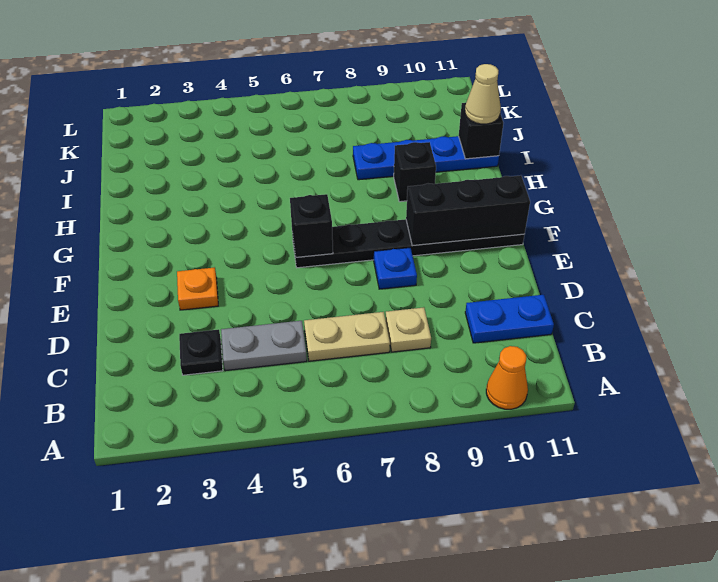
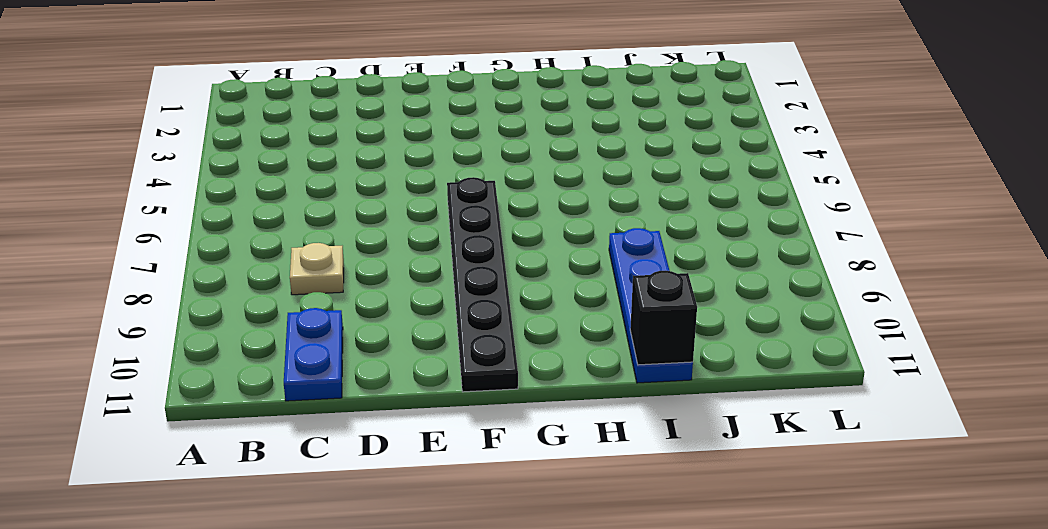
none -> orange 1x1 cone [486,346,528,409]
none -> black 1x1 plate [179,329,223,375]
none -> grey 1x2 plate [221,321,307,371]

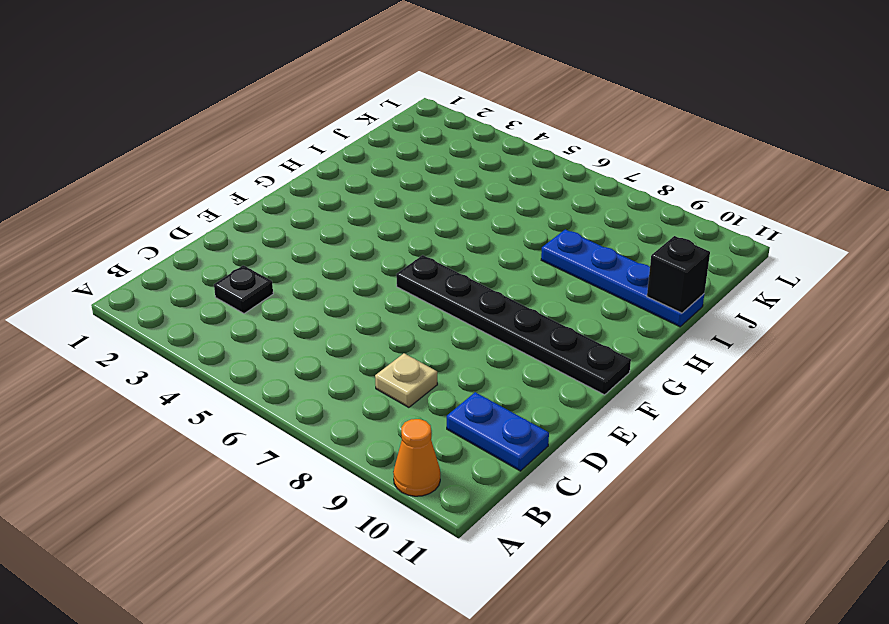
none -> grey 1x2 plate [221,321,307,371]
none -> tan 1x2 plate [304,312,390,361]
none -> orange 1x1 plate [177,267,218,310]

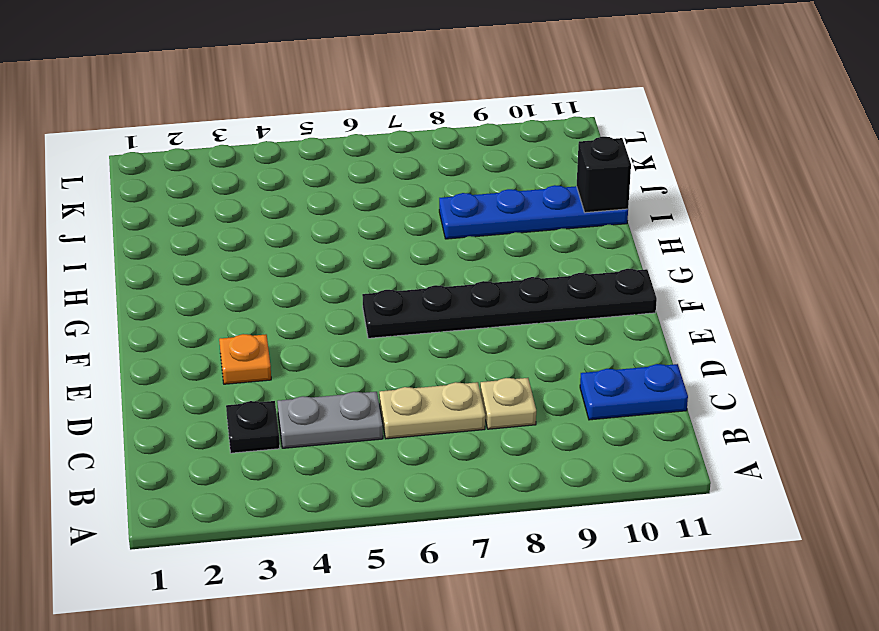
none -> orange 1x1 cone [486,346,528,409]
none -> blue 1x1 plate [374,248,417,289]
none -> black 1x1 brick [394,142,436,202]

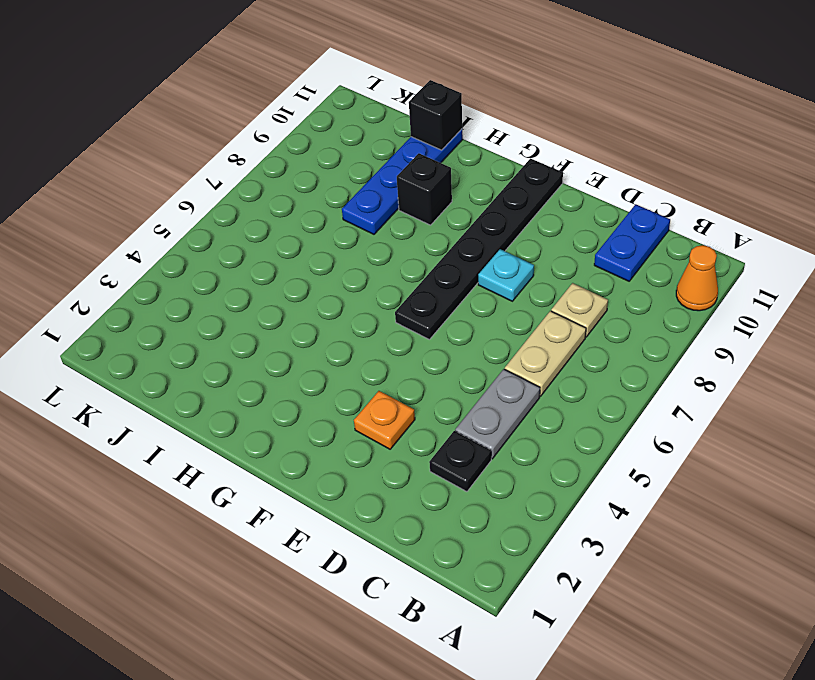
cyan 1x1 plate [478,249,534,301] -> blue 1x1 plate [374,248,417,289]
none -> black 1x1 brick [290,194,333,257]
none -> black 1x3 brick [406,175,530,246]
none -> tan 1x1 cone [465,64,501,124]

